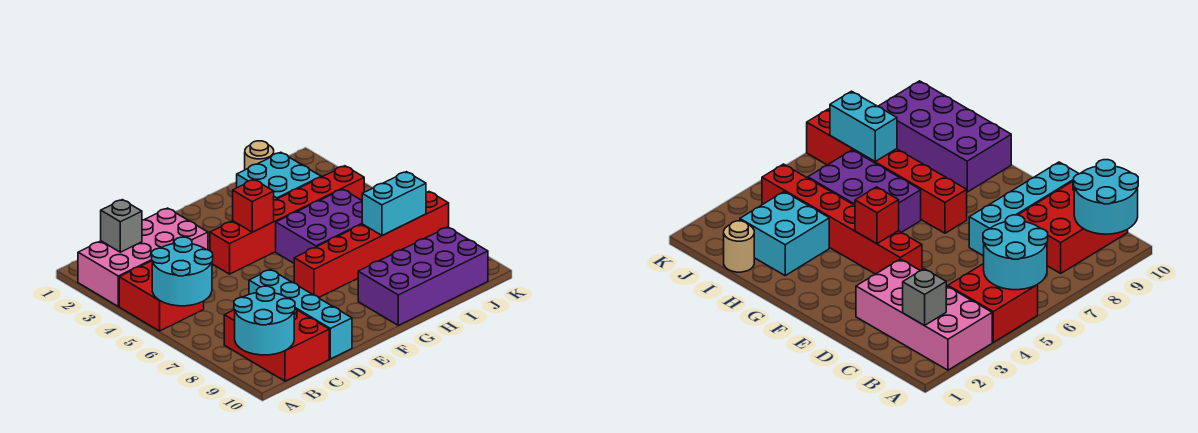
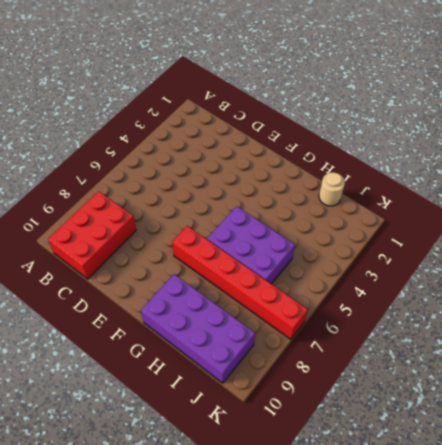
none -> pink 2x4 brick [78,208,208,306]
none -> red 2x2 brick [119,261,204,331]
none -> cyan 1x4 brick [249,270,352,359]

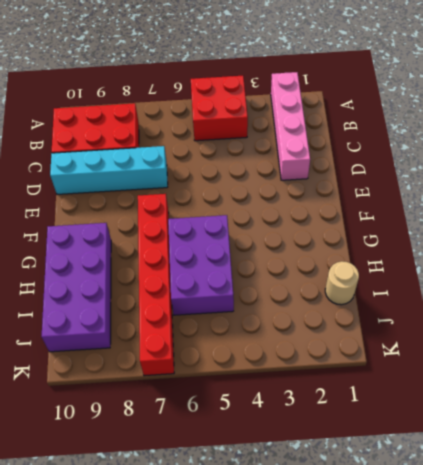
pink 1x4 brick [271,72,310,180] -> pink 2x4 brick [78,208,208,306]
none -> red 1x6 brick [210,166,364,274]
none -> cyan 2x2 brick [237,152,321,200]
none -> cyan 2x2 round brick [152,237,213,306]

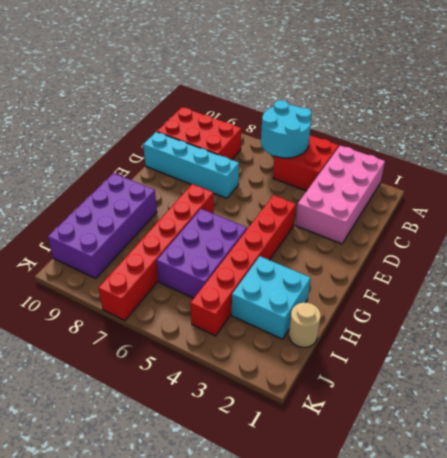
none -> cyan 2x2 round brick [234,286,295,355]
none -> grey 1x1 brick [101,200,142,252]
none -> red 1x1 brick [233,180,274,232]

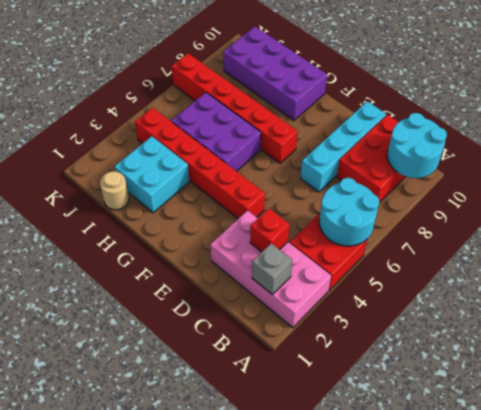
red 1x1 brick [250,209,290,252] -> red 1x1 brick moved to [233,180,274,232]
none -> cyan 1x2 brick [362,172,426,236]

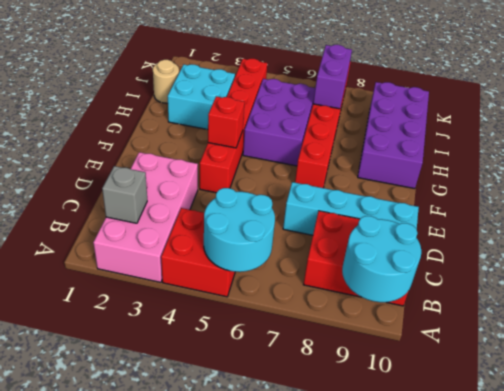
purple 1x2 brick [313,45,352,109] -> cyan 1x2 brick [362,172,426,236]

